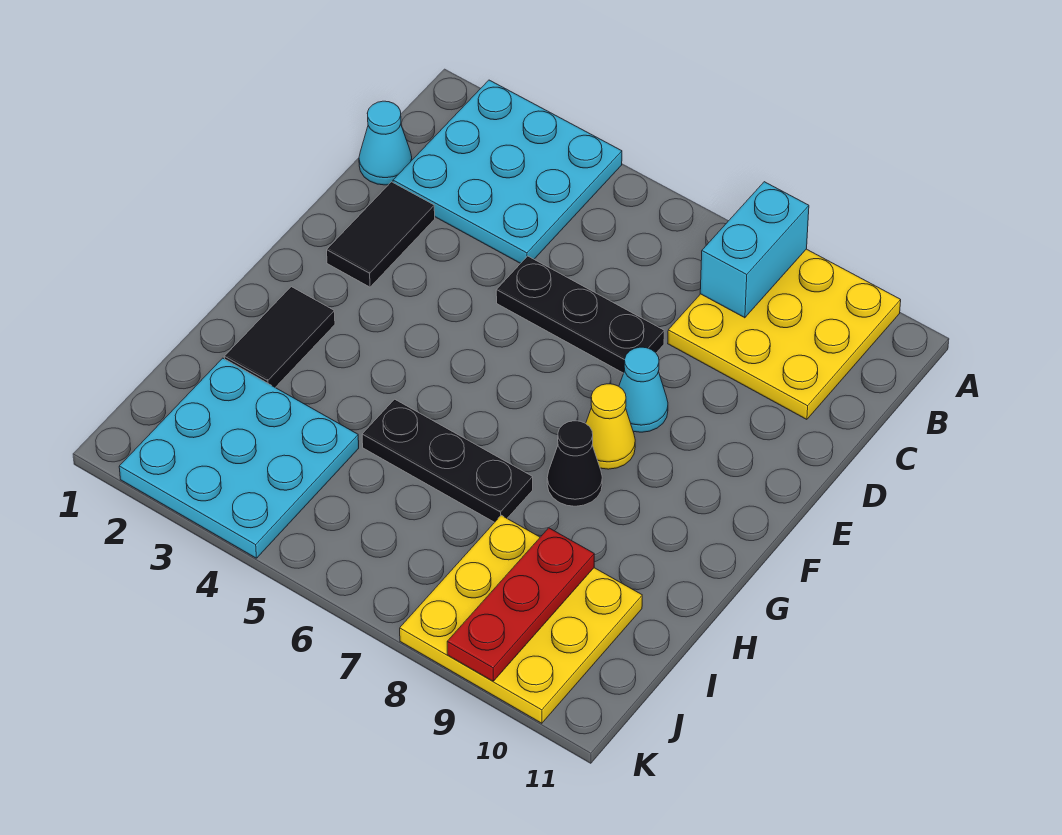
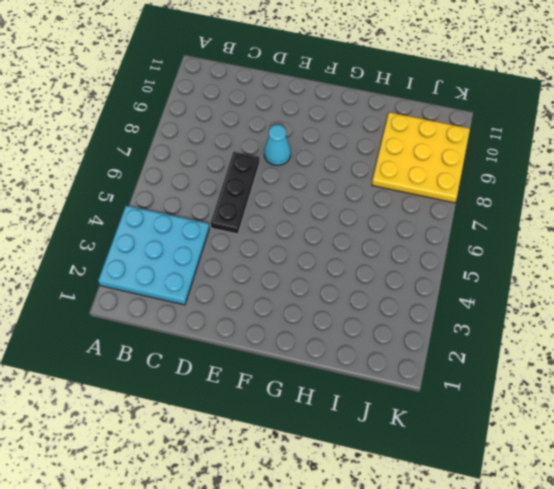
none -> yellow 3x3 plate [668,249,901,419]
none -> cyan 1x1 cone [359,101,412,185]
none -> black 1x2 tile [327,182,435,287]

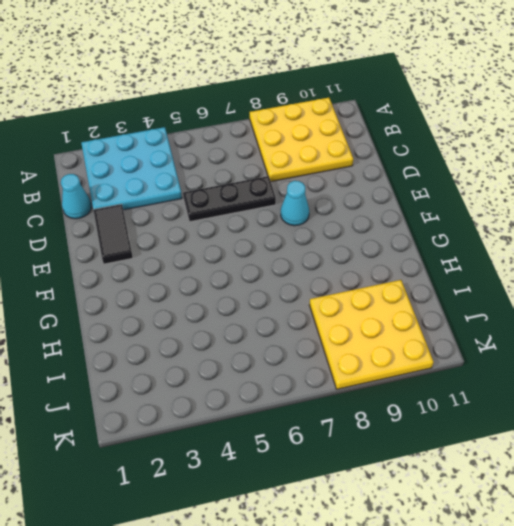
none -> yellow 1x1 cone [586,384,635,469]
none -> black 1x2 tile [224,287,335,387]
none -> black 1x1 cone [547,421,602,506]

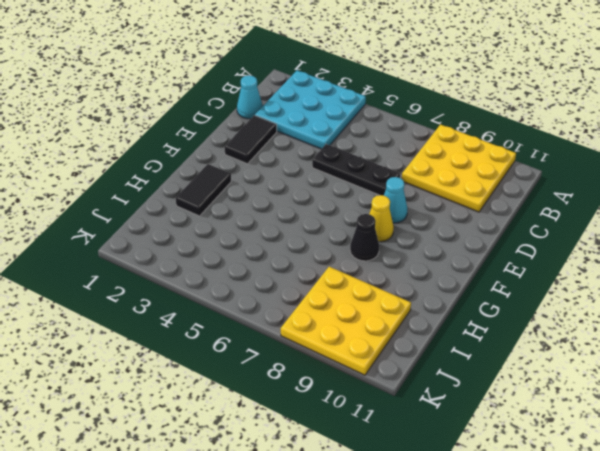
none -> black 1x3 plate [362,399,533,522]
none -> cyan 3x3 plate [119,358,359,558]
none -> cyan 1x2 brick [700,182,809,318]

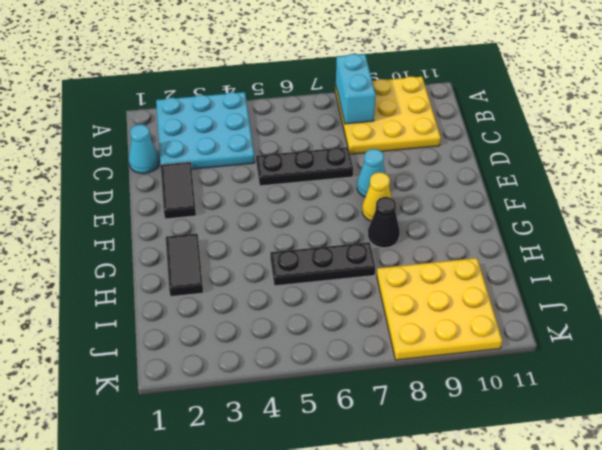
none -> cyan 3x3 plate [119,358,359,558]
none -> red 1x3 plate [447,528,594,681]

